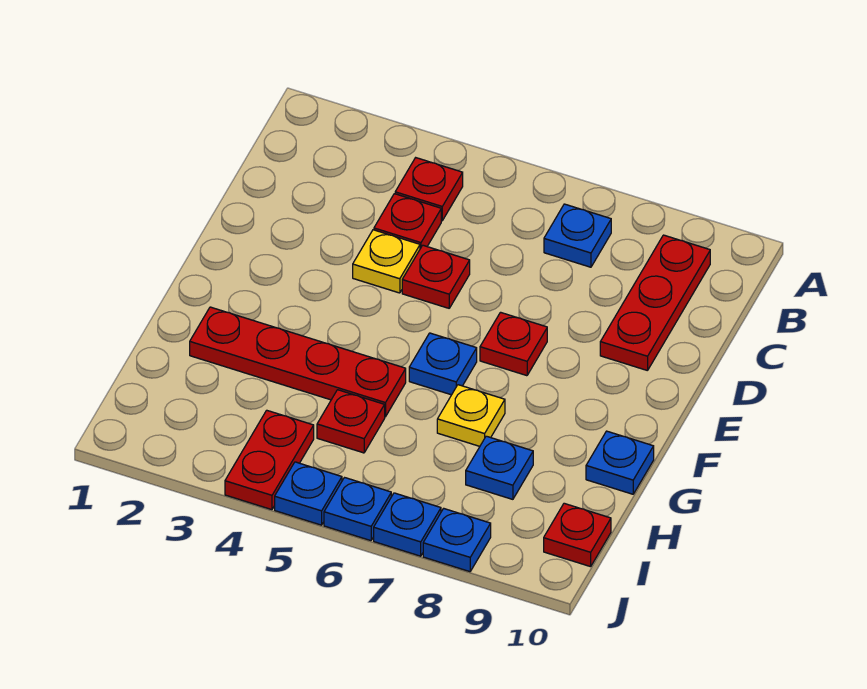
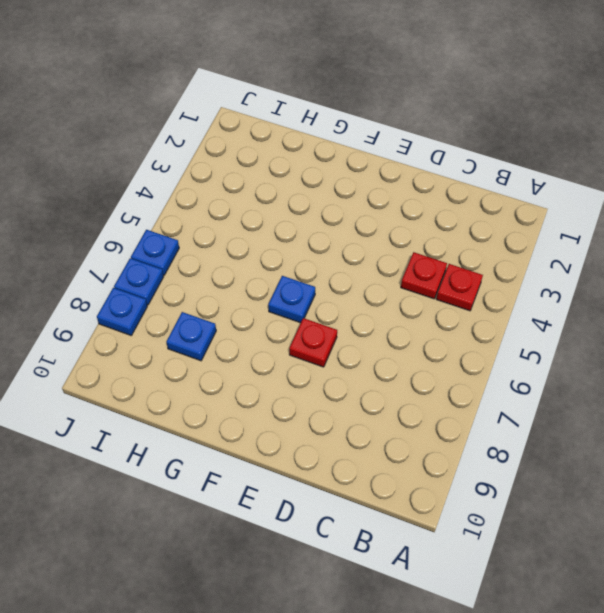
none -> blue 1x1 plate [544,204,611,267]
none -> red 1x3 plate [600,235,710,371]
none -> yellow 1x1 plate [353,230,420,293]

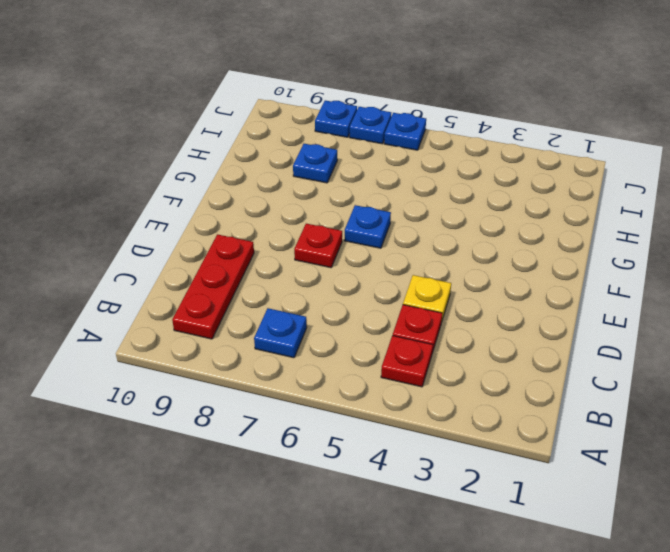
none -> red 1x1 plate [402,245,470,308]
none -> red 1x4 plate [190,307,406,417]
none -> yellow 1x1 plate [437,385,505,446]

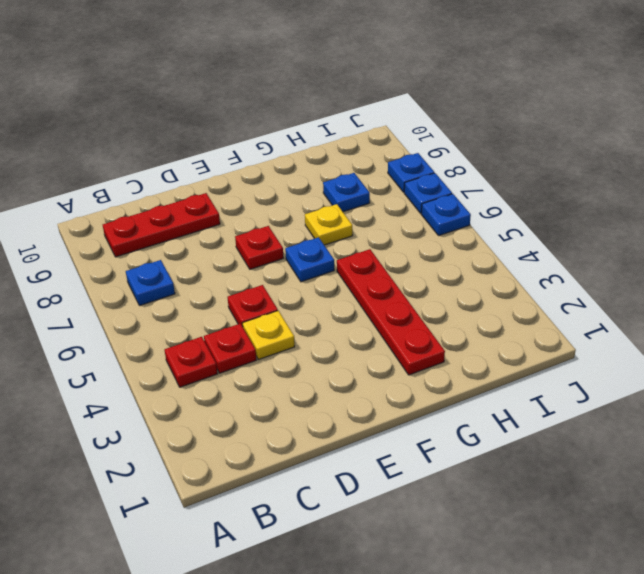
none -> blue 1x1 plate [586,431,654,494]
none -> red 1x1 plate [317,390,385,453]
none -> red 1x2 plate [225,410,314,510]

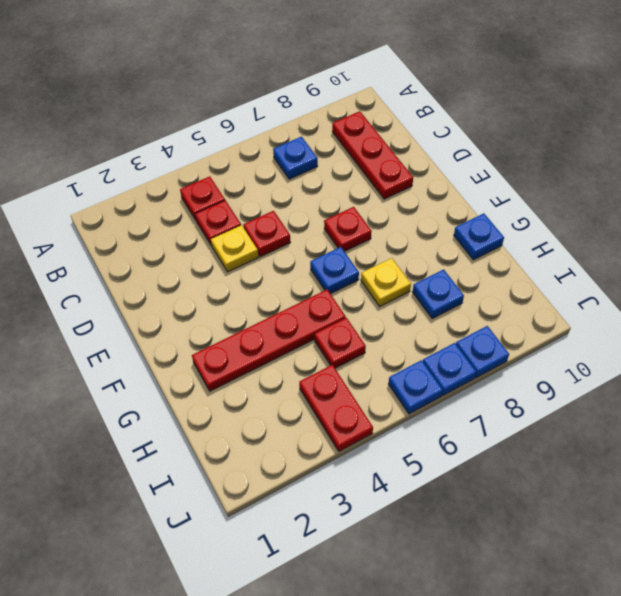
none -> red 1x1 plate [544,503,611,567]
none -> blue 1x1 plate [275,462,342,525]

